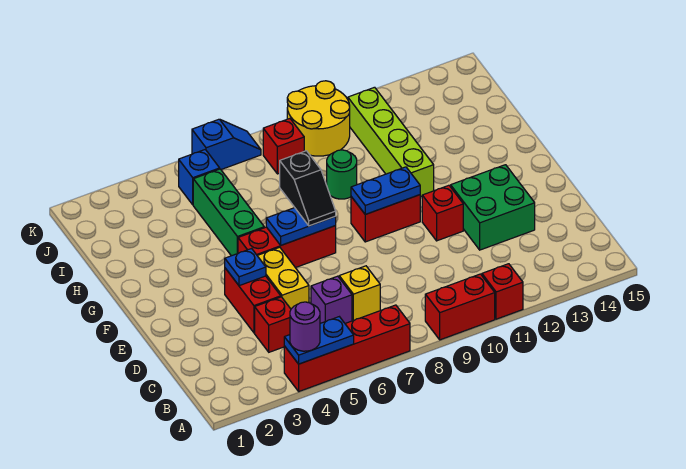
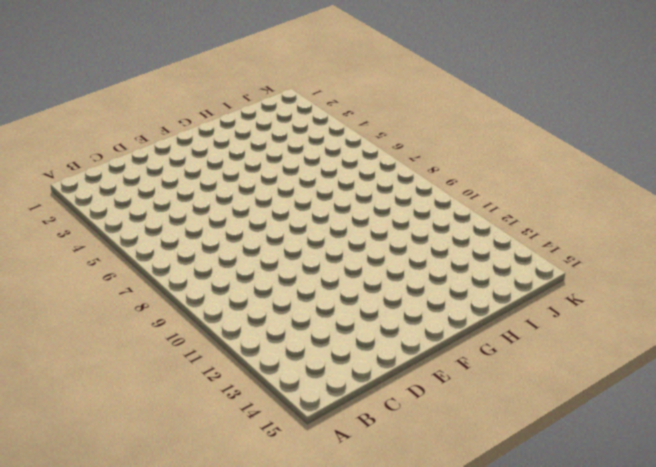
none -> red 1x4 brick [284,305,410,391]
none -> red 1x2 brick [425,274,495,340]
none -> red 1x1 brick [482,264,523,319]

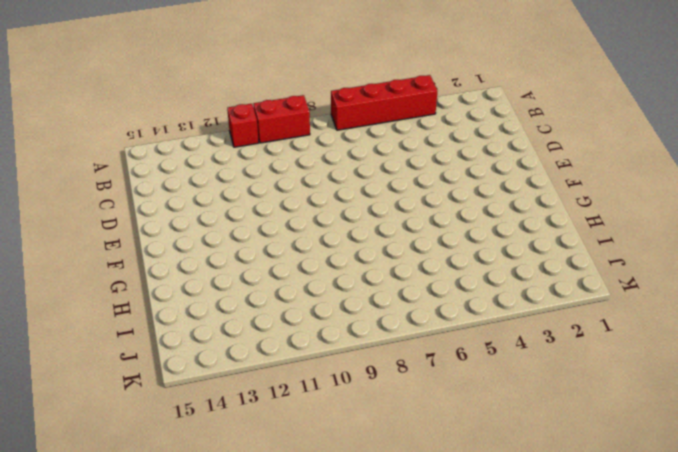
none -> red 1x1 brick [255,297,291,352]
none -> purple 1x1 brick [311,276,352,323]
none -> yellow 1x1 brick [339,266,380,320]

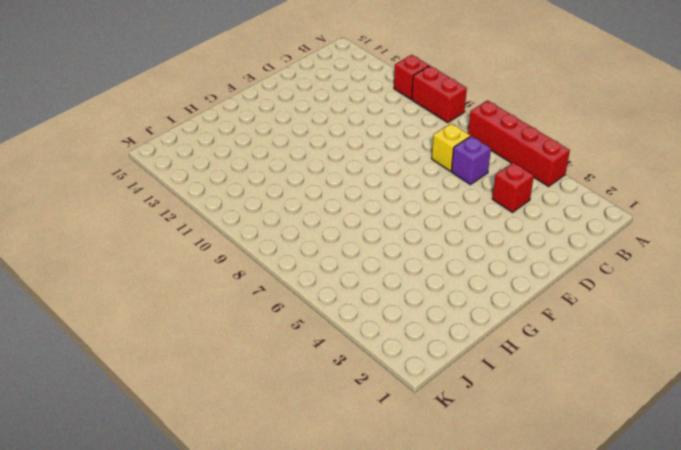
none -> red 1x2 brick [225,268,281,333]
none -> yellow 1x2 brick [257,247,309,309]
none -> green 2x2 brick [451,165,535,250]

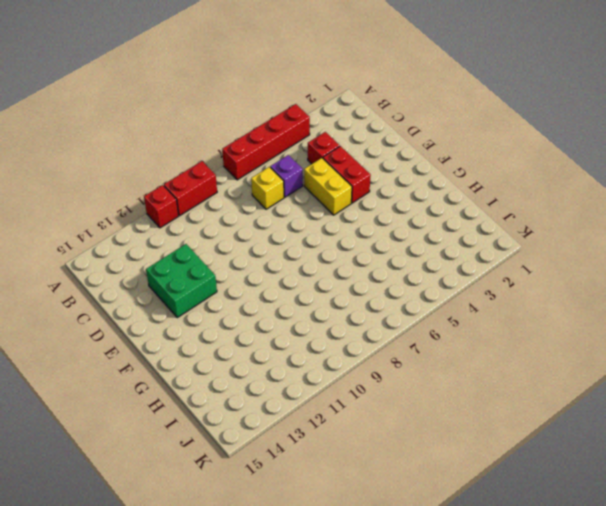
none -> red 1x1 brick [422,185,463,241]
none -> red 1x3 brick [238,226,336,268]
none -> red 1x2 brick [351,195,420,242]

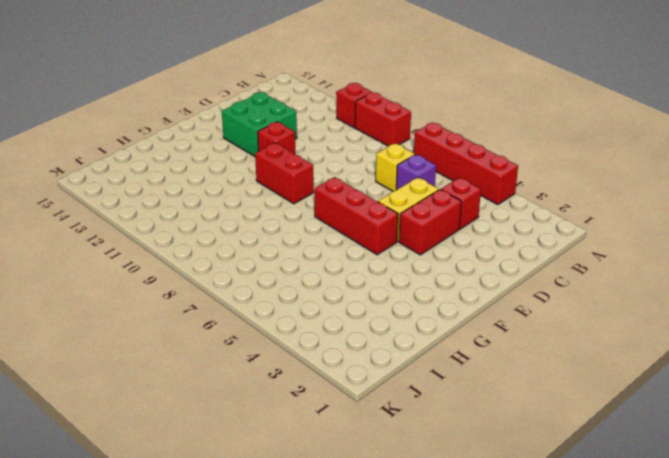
none -> green 1x3 brick [193,169,264,256]
none -> lime 1x4 brick [348,87,434,197]
none -> green 1x1 round brick [327,150,357,199]

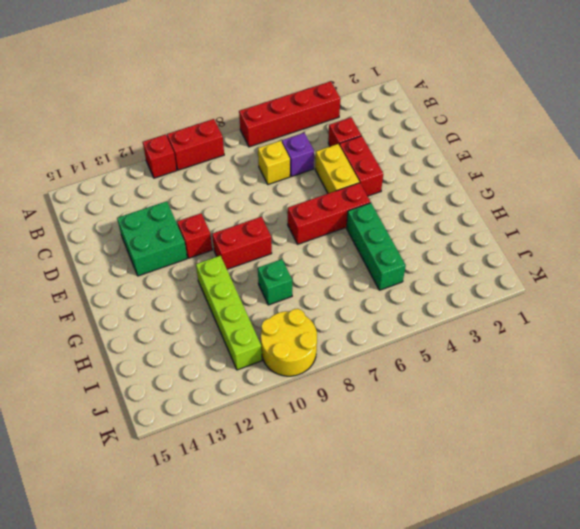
green 1x1 brick [257,259,292,305] -> green 1x1 round brick [327,150,357,199]
none -> blue 1x1 brick [179,150,220,205]
none -> red 1x1 brick [263,119,304,174]
none -> blue 1x2 slope [192,119,261,170]

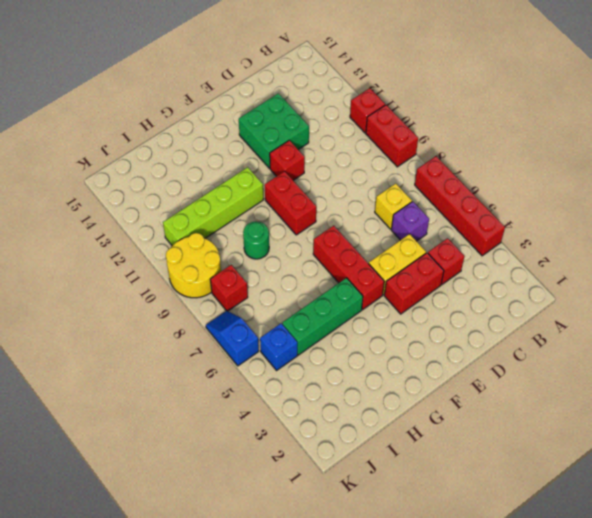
none -> blue 1x2 plate [284,317,354,364]
none -> blue 1x1 plate [225,249,266,286]
none -> blue 1x2 plate [266,208,336,245]

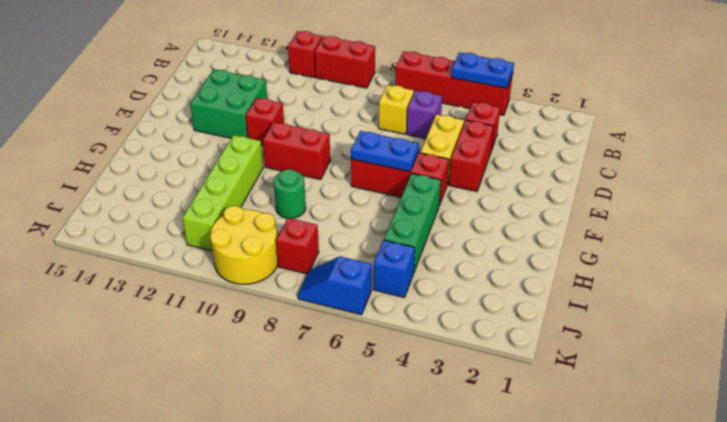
none -> blue 1x1 plate [225,249,266,286]
none -> blue 1x2 plate [351,167,420,214]
none -> purple 1x1 round brick [290,302,320,351]

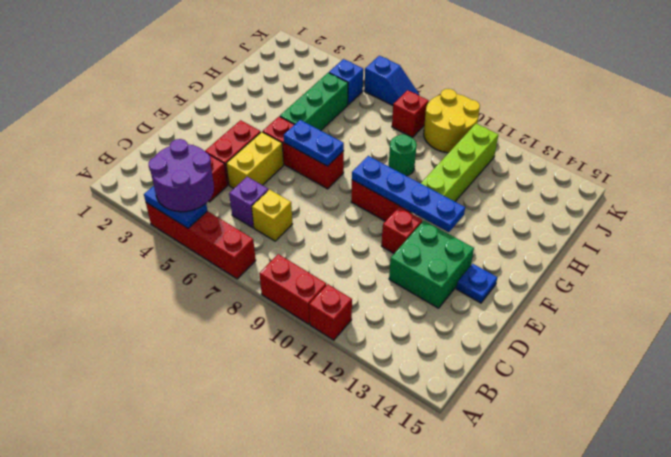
purple 2x2 round brick [149,139,214,212] -> purple 1x1 round brick [290,302,320,351]
blue 1x1 plate [456,264,497,303] -> blue 1x1 plate moved to [225,249,266,286]
blue 1x4 plate [352,156,465,232] -> blue 1x2 plate [351,167,420,214]
none -> black 1x2 slope [280,151,336,226]

